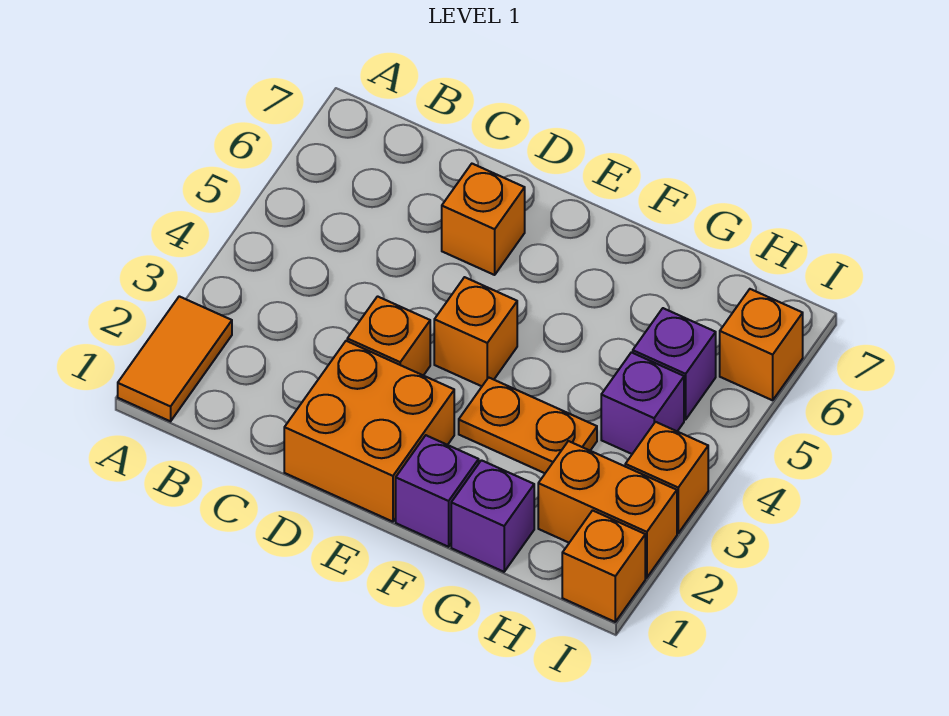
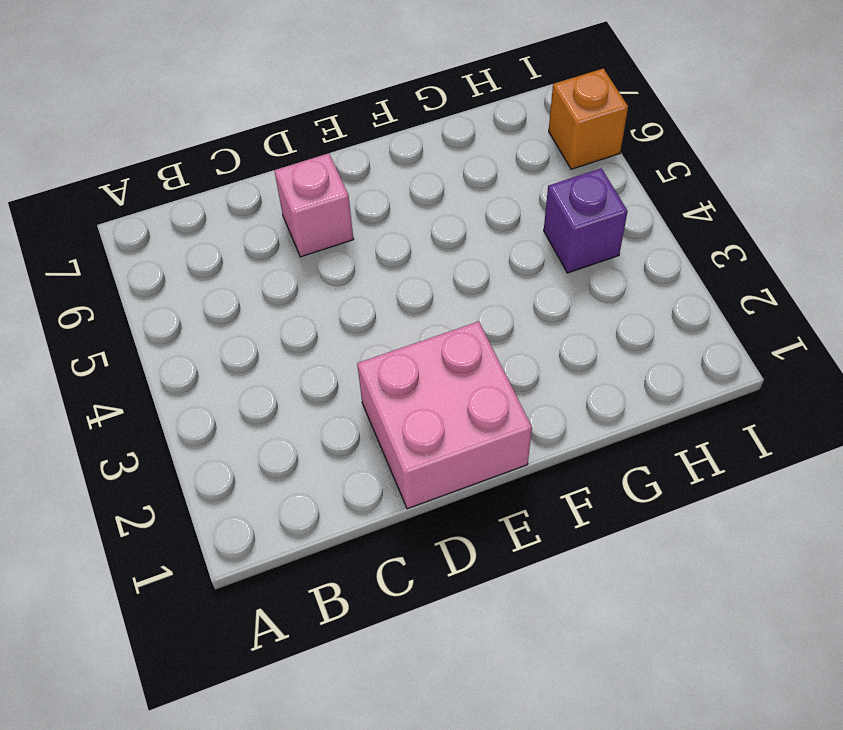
pink 2x2 brick [357,322,532,509] -> orange 2x2 brick [284,341,454,522]
pink 1x1 brick [274,153,354,257] -> orange 1x1 brick [442,164,525,275]
none -> orange 1x2 tile [118,296,232,421]
none -> orange 1x1 brick [347,296,430,375]
none -> orange 1x1 brick [434,277,517,386]

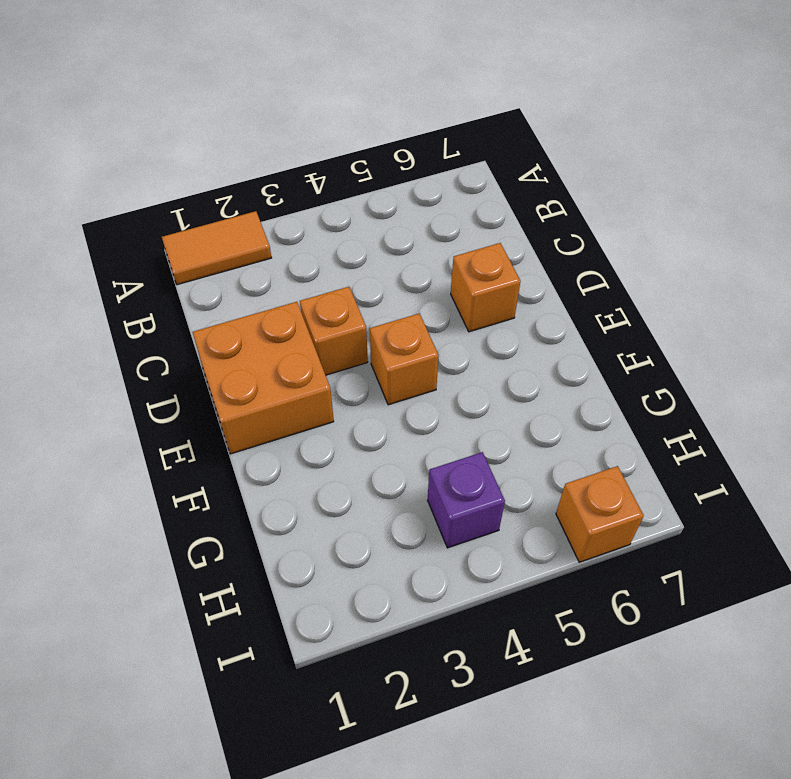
none -> purple 1x1 brick [396,435,479,547]
none -> orange 1x2 plate [459,377,597,473]
none -> purple 1x1 brick [451,460,534,572]

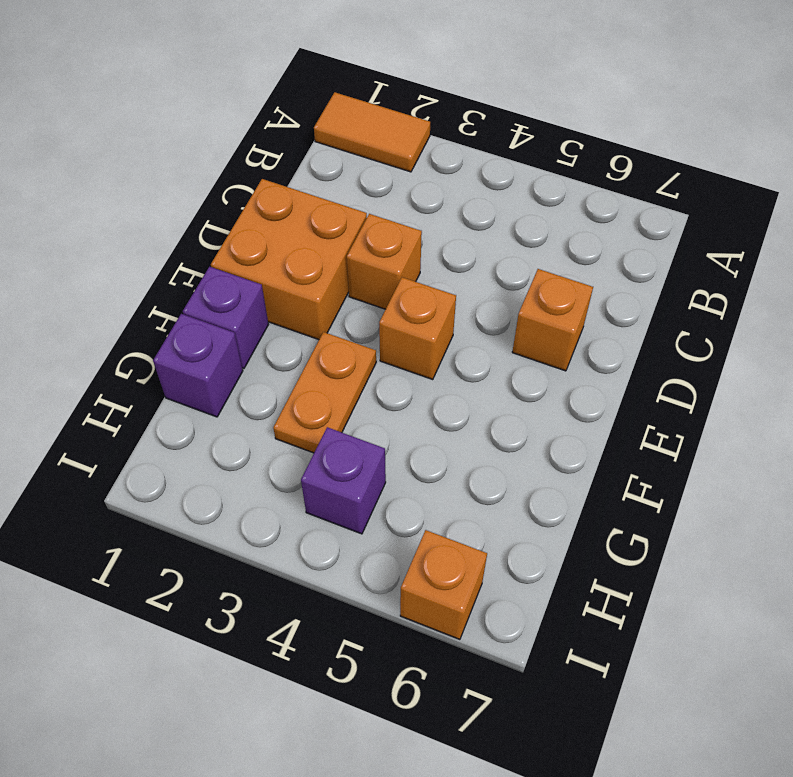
none -> orange 1x2 brick [538,441,677,578]
none -> purple 1x1 brick [633,308,716,420]
none -> orange 1x1 brick [562,510,645,622]

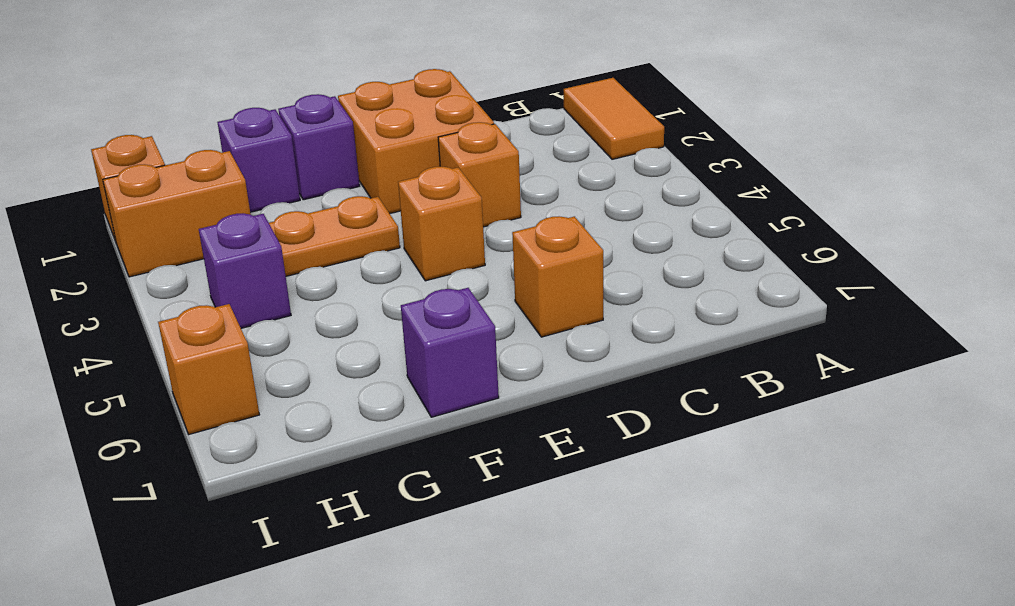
purple 1x1 brick [401,288,499,417] -> purple 1x1 brick moved to [633,308,716,420]
none -> orange 1x1 brick [625,422,708,533]

